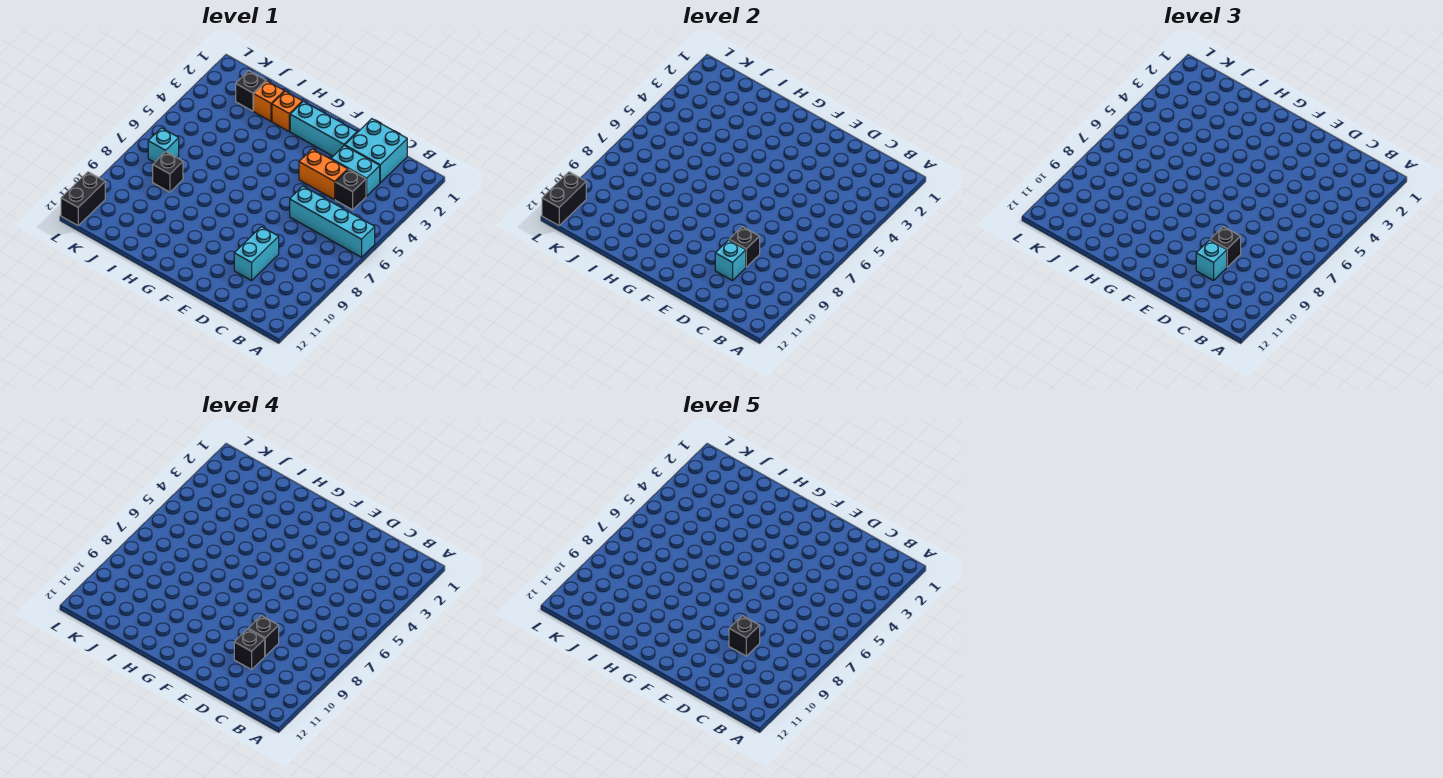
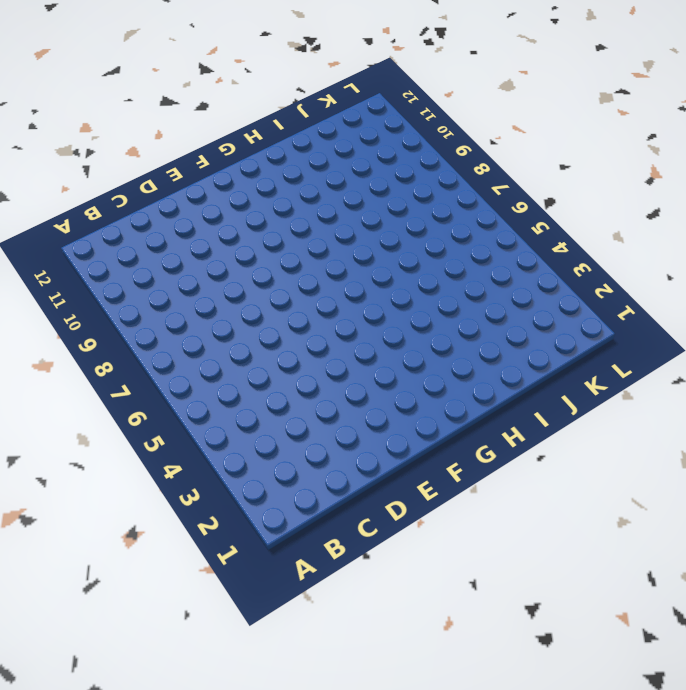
none -> cyan 1x4 brick [290,186,375,257]
none -> cyan 2x2 brick [345,119,407,183]
none -> cyan 1x2 brick [331,146,380,196]

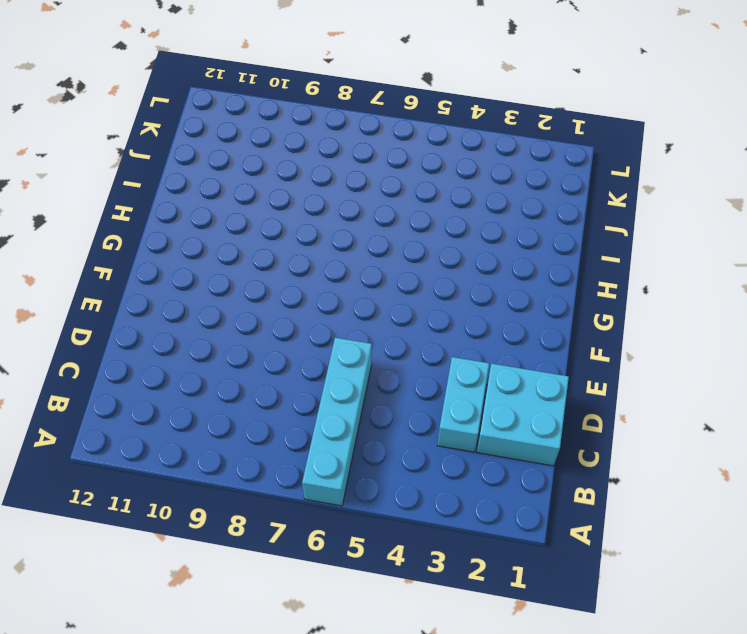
none -> black 1x1 brick [335,169,366,210]
none -> orange 1x2 brick [299,149,348,200]
none -> cyan 1x2 brick [234,227,279,281]

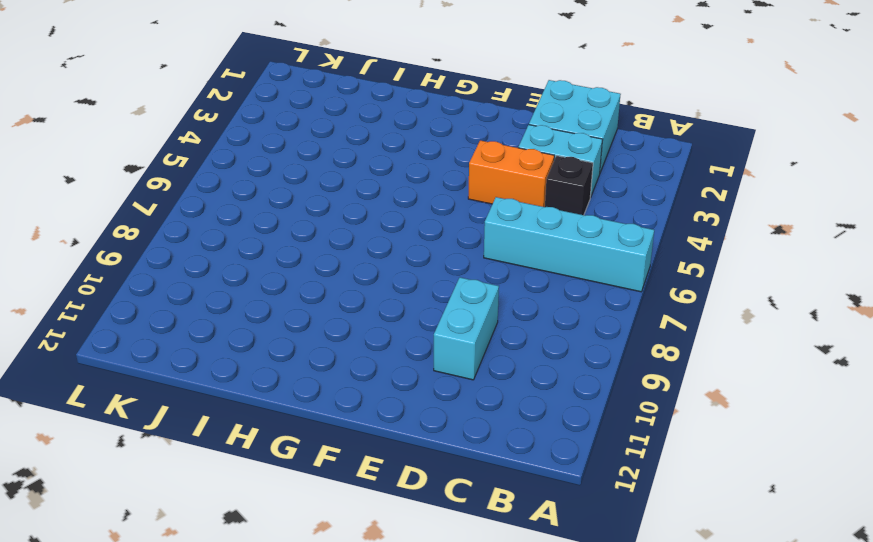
none -> cyan 1x3 brick [290,101,357,156]
none -> orange 1x1 brick [272,91,302,131]
none -> orange 1x1 brick [254,81,284,121]

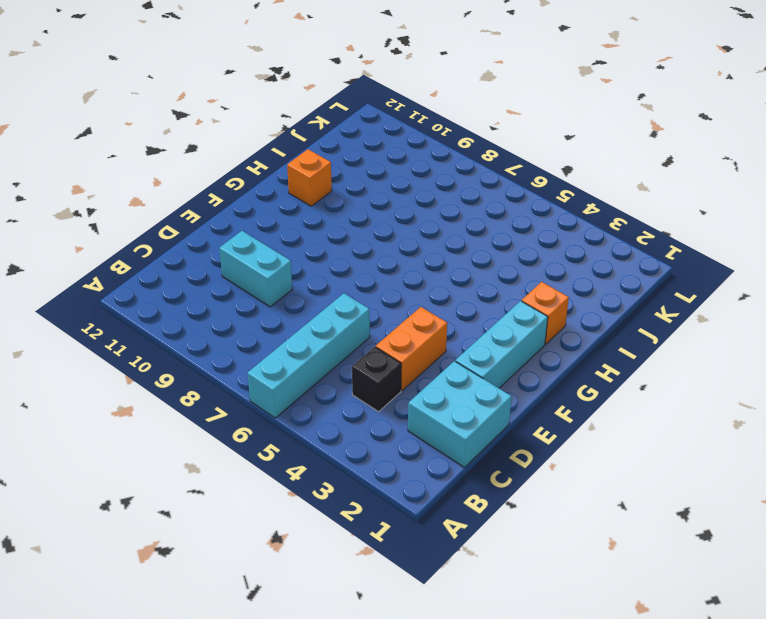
orange 1x1 brick [287,149,332,206] -> orange 1x1 brick moved to [254,81,284,121]
none -> cyan 1x2 brick [331,146,380,196]
none -> black 1x1 brick [236,71,266,111]
none -> black 1x1 brick [153,152,183,192]

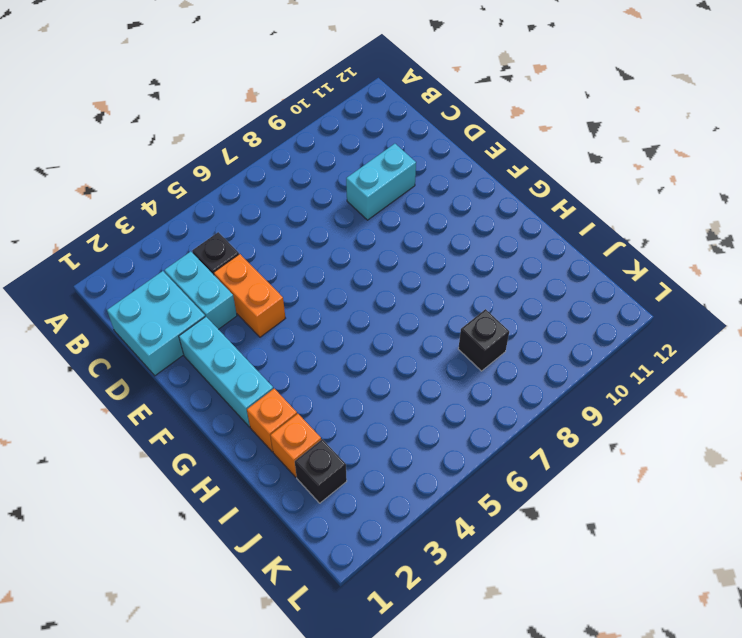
none -> cyan 1x4 brick [290,186,375,257]
none -> cyan 1x1 brick [148,128,179,162]
none -> black 1x2 brick [61,172,105,225]

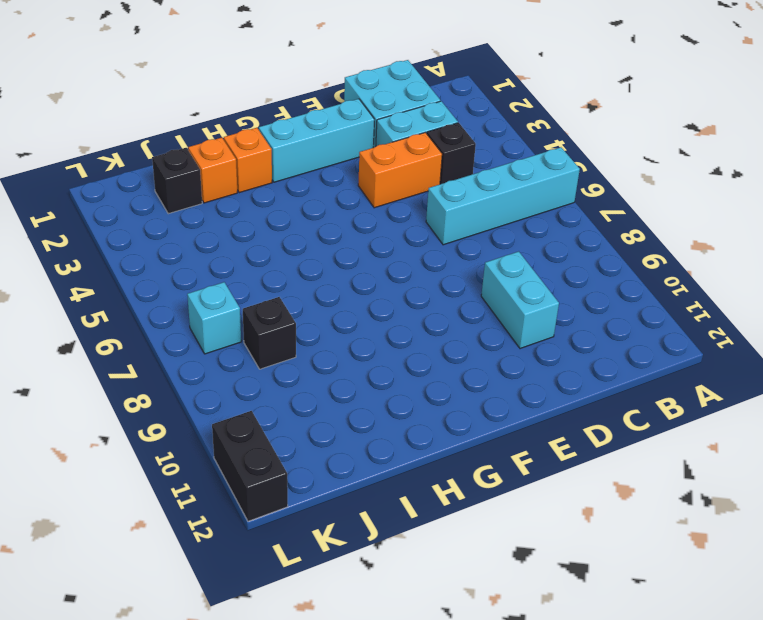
none -> black 1x1 brick [729,227,760,267]
none -> cyan 1x1 brick [715,240,746,281]
none -> black 1x2 brick [542,172,586,225]

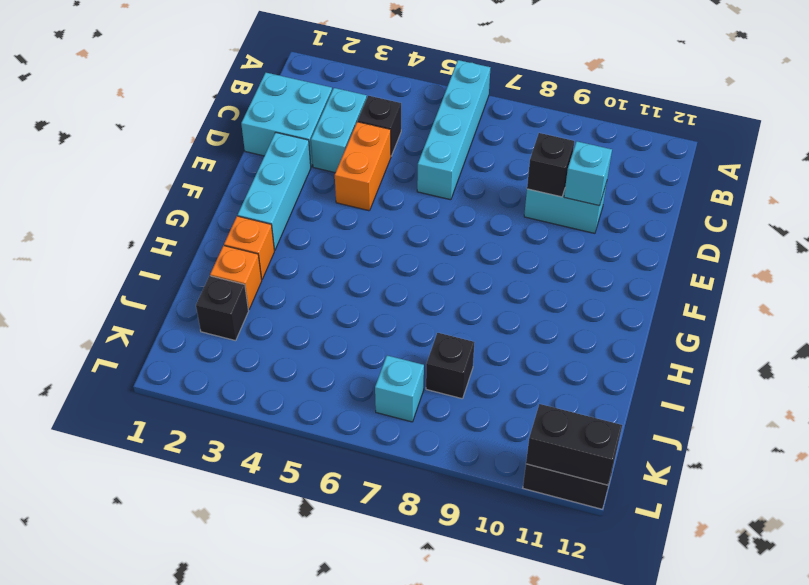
none -> black 1x1 brick [1210,227,1241,267]
none -> cyan 1x1 brick [1196,240,1227,281]
none -> black 1x1 brick [248,616,279,656]

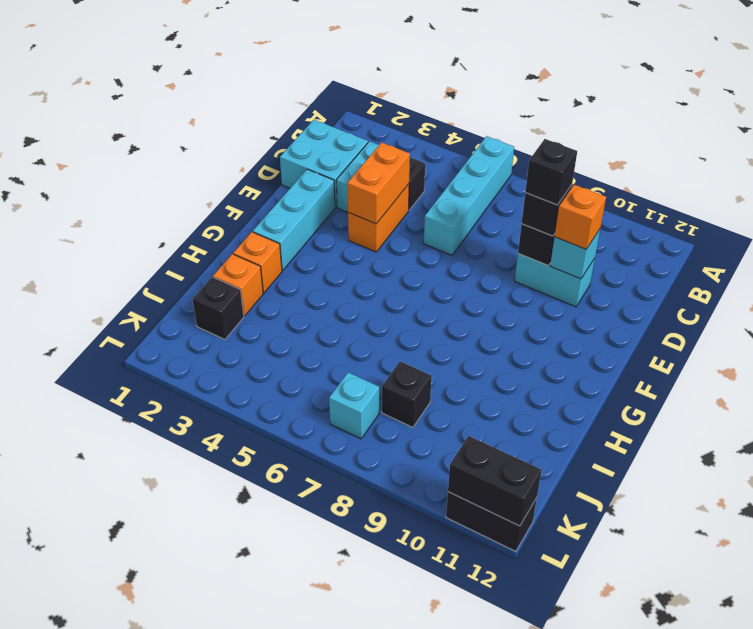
orange 1x2 brick [347,142,410,224] -> none
orange 1x1 brick [555,185,606,249] -> cyan 1x1 brick [1196,240,1227,281]
none -> black 1x1 brick [234,629,265,670]
none -> black 1x1 brick [729,616,760,656]

